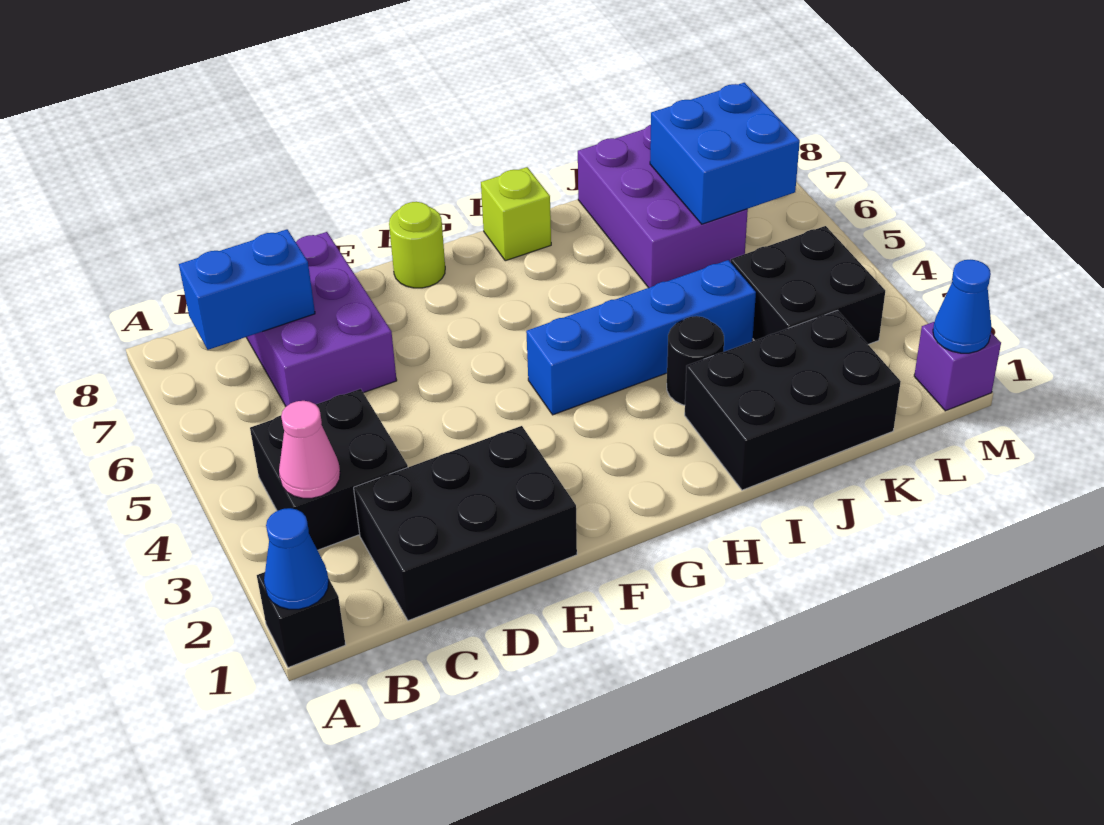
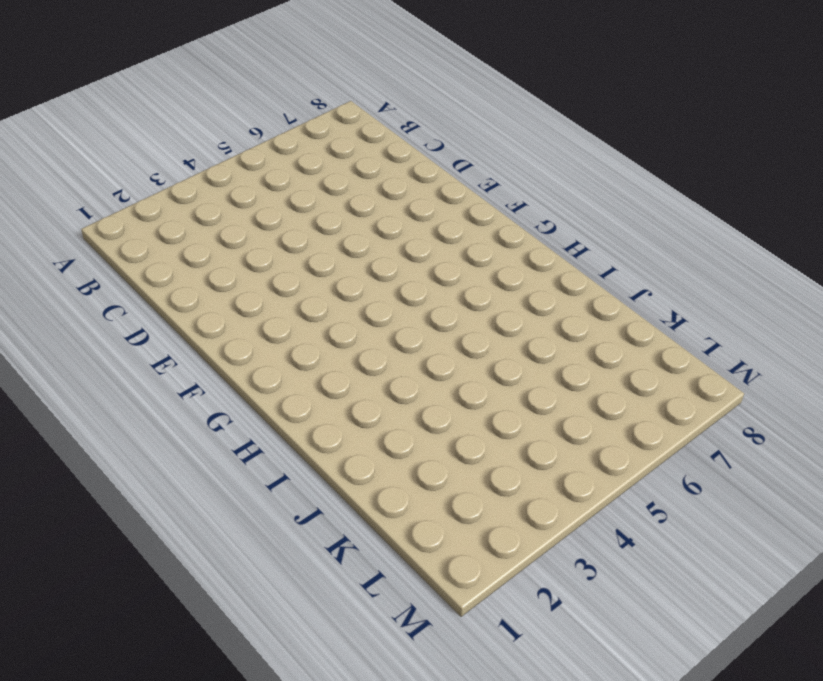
none -> black 1x1 brick [257,572,346,668]
none -> black 2x2 brick [250,389,408,550]
none -> black 2x3 brick [354,426,577,621]

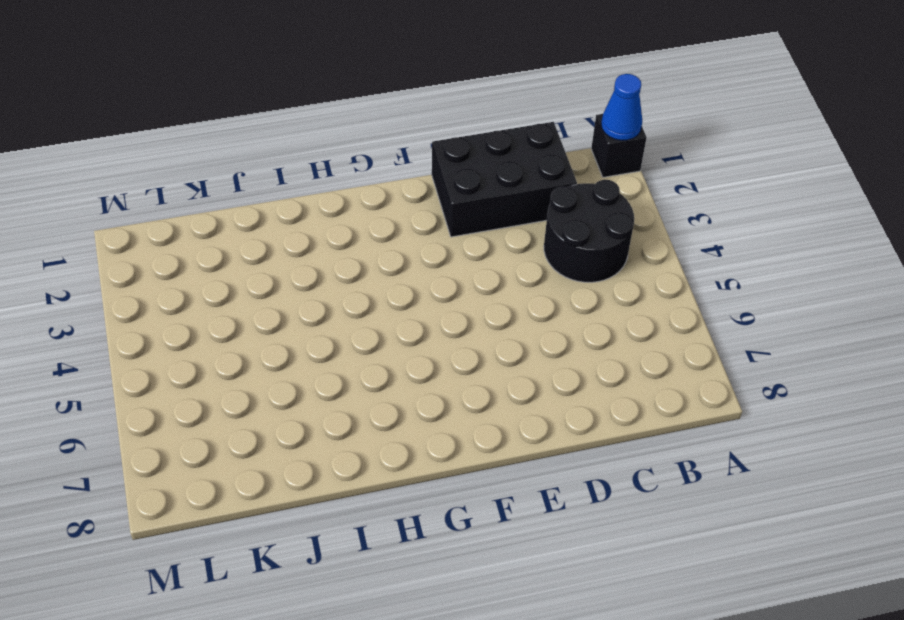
black 2x2 round brick [544,180,634,282] -> black 2x2 brick [250,389,408,550]
none -> purple 2x3 brick [246,232,397,406]
none -> lime 1x1 round brick [389,202,445,288]
none -> blue 1x4 brick [526,260,756,415]

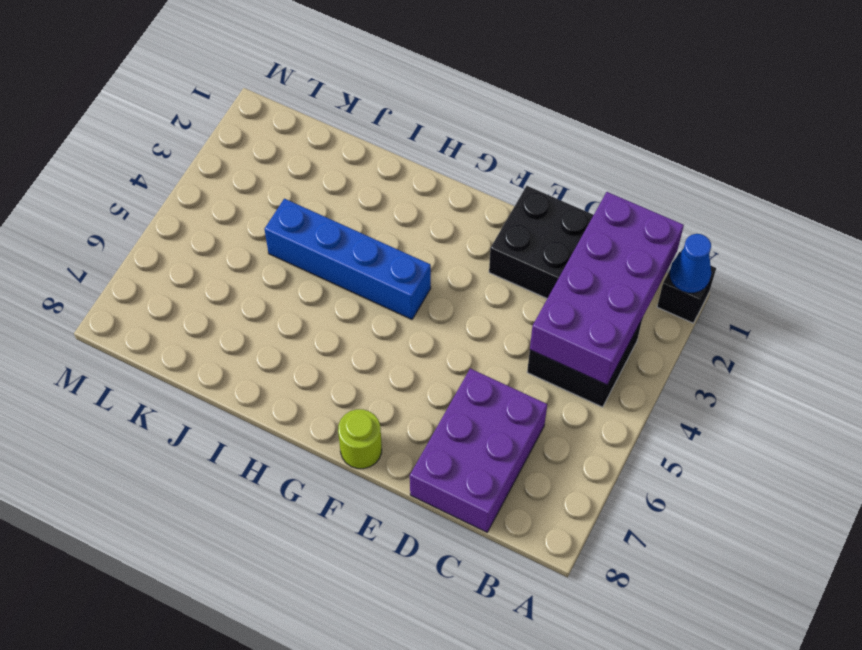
purple 2x4 brick [530,192,684,385] -> pink 1x1 cone [279,401,340,498]
none -> lime 1x1 brick [481,167,551,261]
none -> black 2x3 brick [685,310,901,490]
none -> black 1x1 round brick [667,316,724,405]

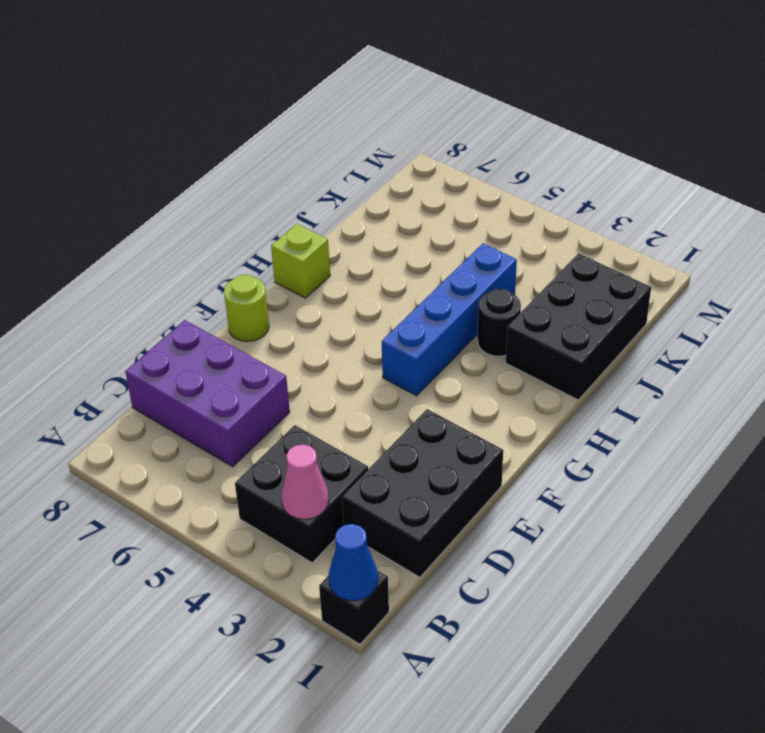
none -> purple 2x3 brick [578,125,748,288]
none -> black 2x2 brick [731,226,885,344]
none -> purple 1x1 brick [914,322,1001,411]

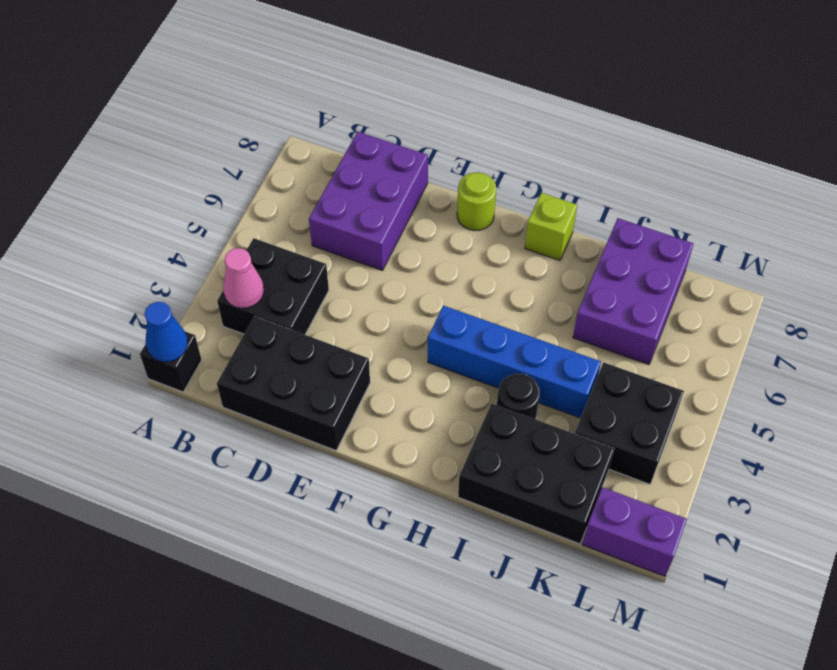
purple 1x2 brick [582,487,687,576] -> purple 1x1 brick [914,322,1001,411]
none -> blue 1x2 brick [179,229,315,350]
none -> blue 2x2 brick [650,83,800,224]
none -> blue 1x1 cone [933,260,992,353]

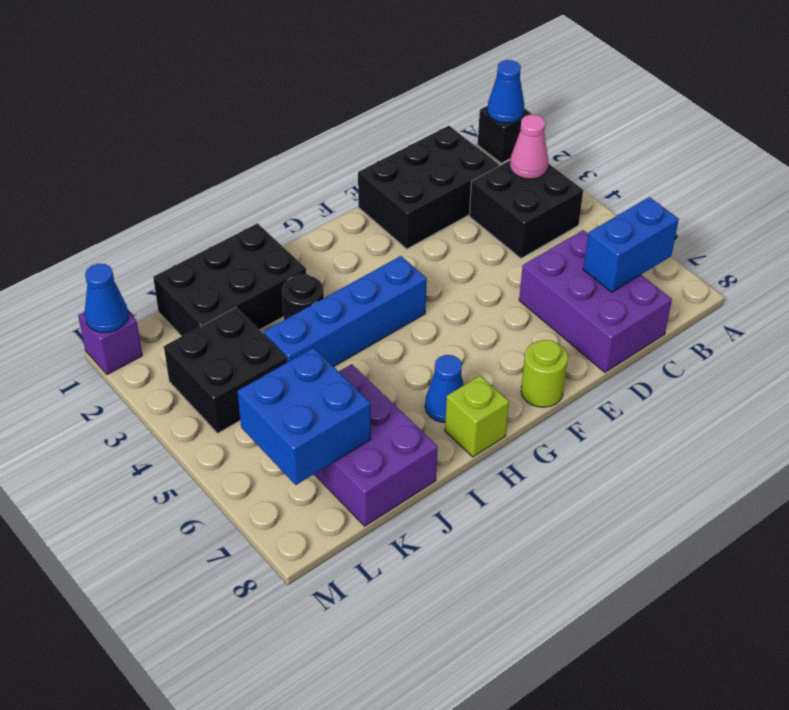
blue 1x1 cone [425,355,464,423] -> none

